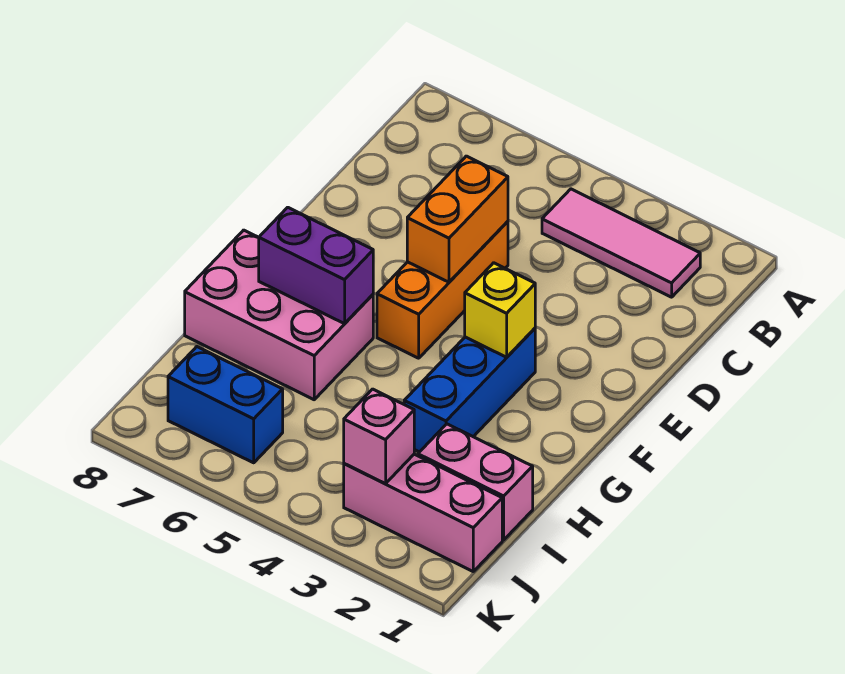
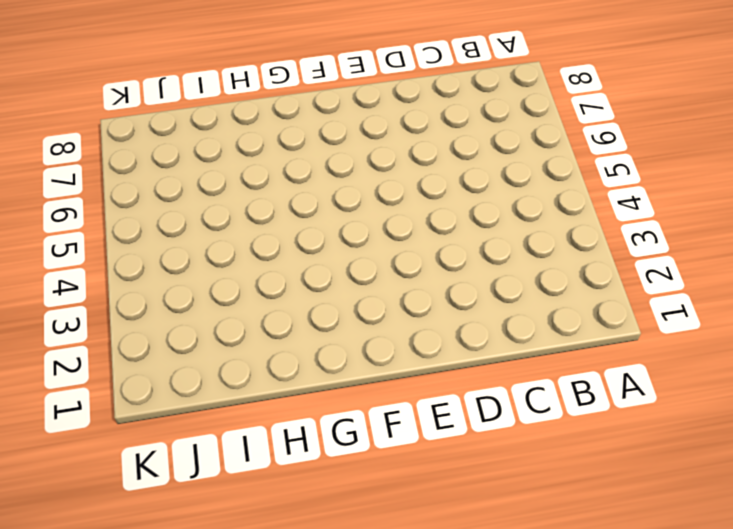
none -> pink 1x3 tile [542,189,700,297]
none -> orange 1x3 brick [377,221,508,358]

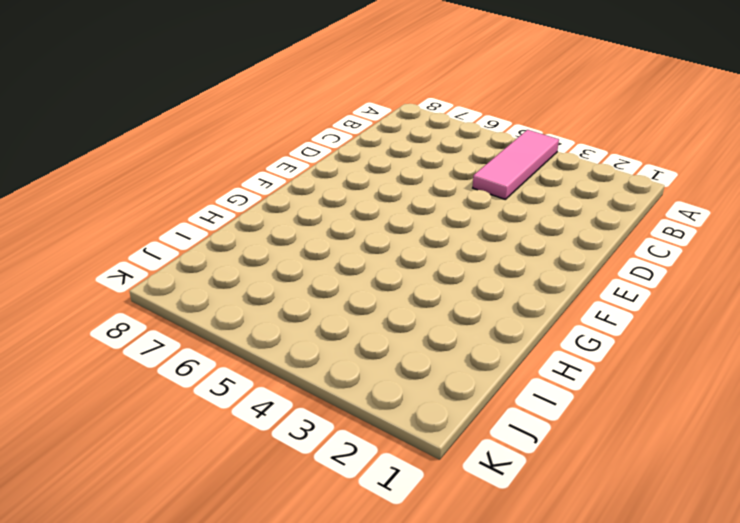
pink 1x3 tile [473,130,559,199] -> pink 1x3 tile turned to [542,189,700,297]
none -> orange 1x3 brick [377,221,508,358]
none -> blue 1x3 brick [404,328,535,452]

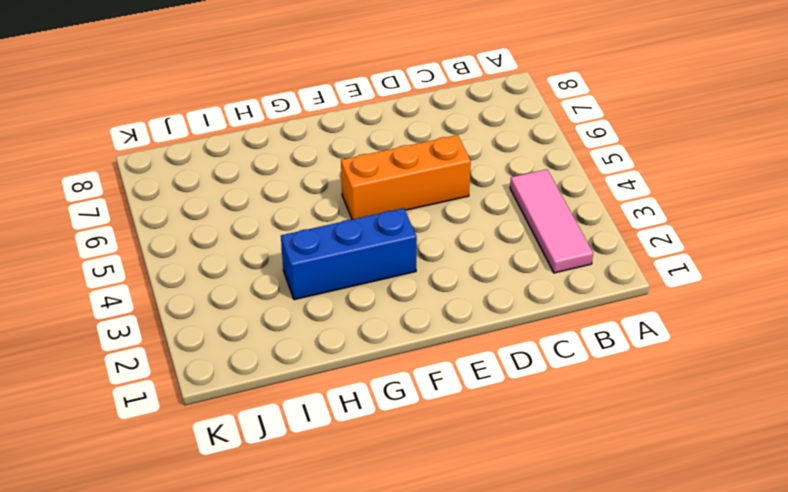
none -> pink 2x3 brick [185,230,373,400]
none -> pink 1x2 brick [418,424,533,540]

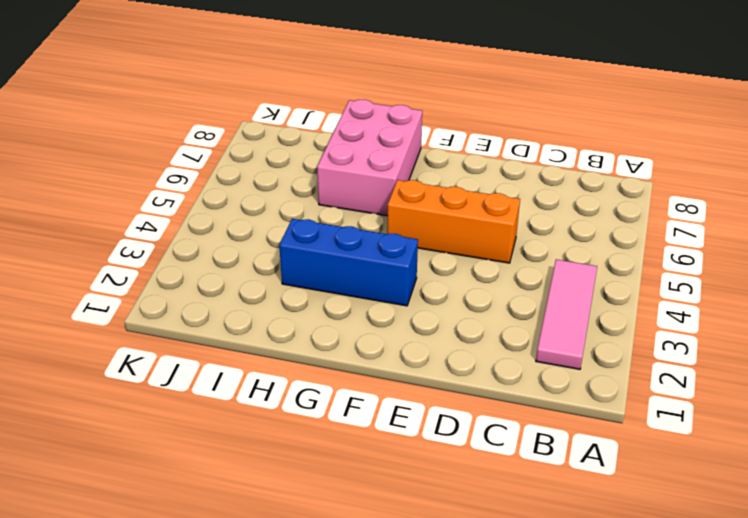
none -> pink 1x2 brick [418,424,533,540]
none -> pink 1x3 brick [344,454,502,571]

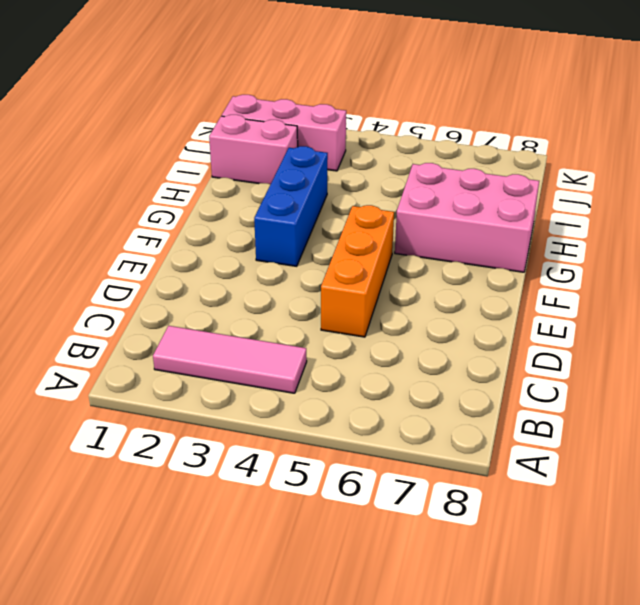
none -> blue 1x2 brick [168,347,283,463]
none -> orange 1x2 brick [407,156,508,282]

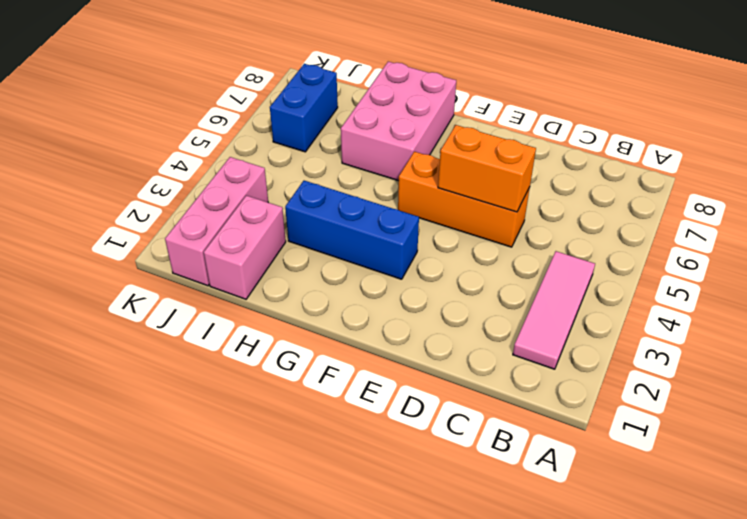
none -> yellow 1x1 brick [465,263,535,357]
none -> purple 1x2 brick [259,207,373,324]

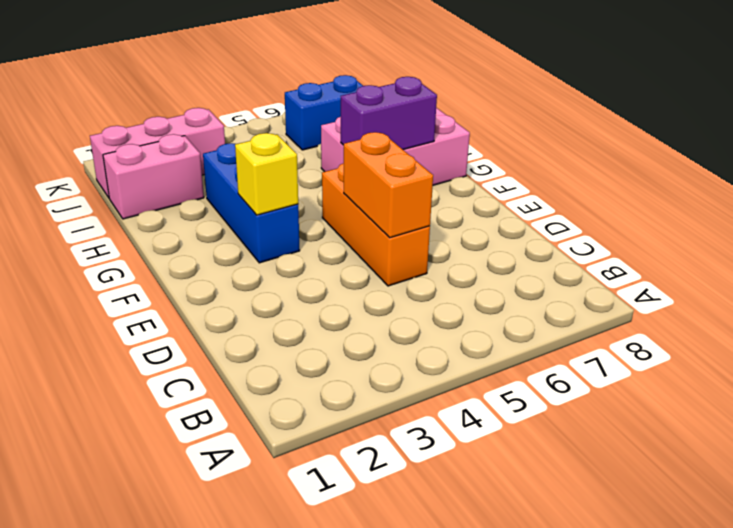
none -> pink 1x3 tile [542,189,700,297]
none -> pink 1x1 brick [344,389,414,484]

